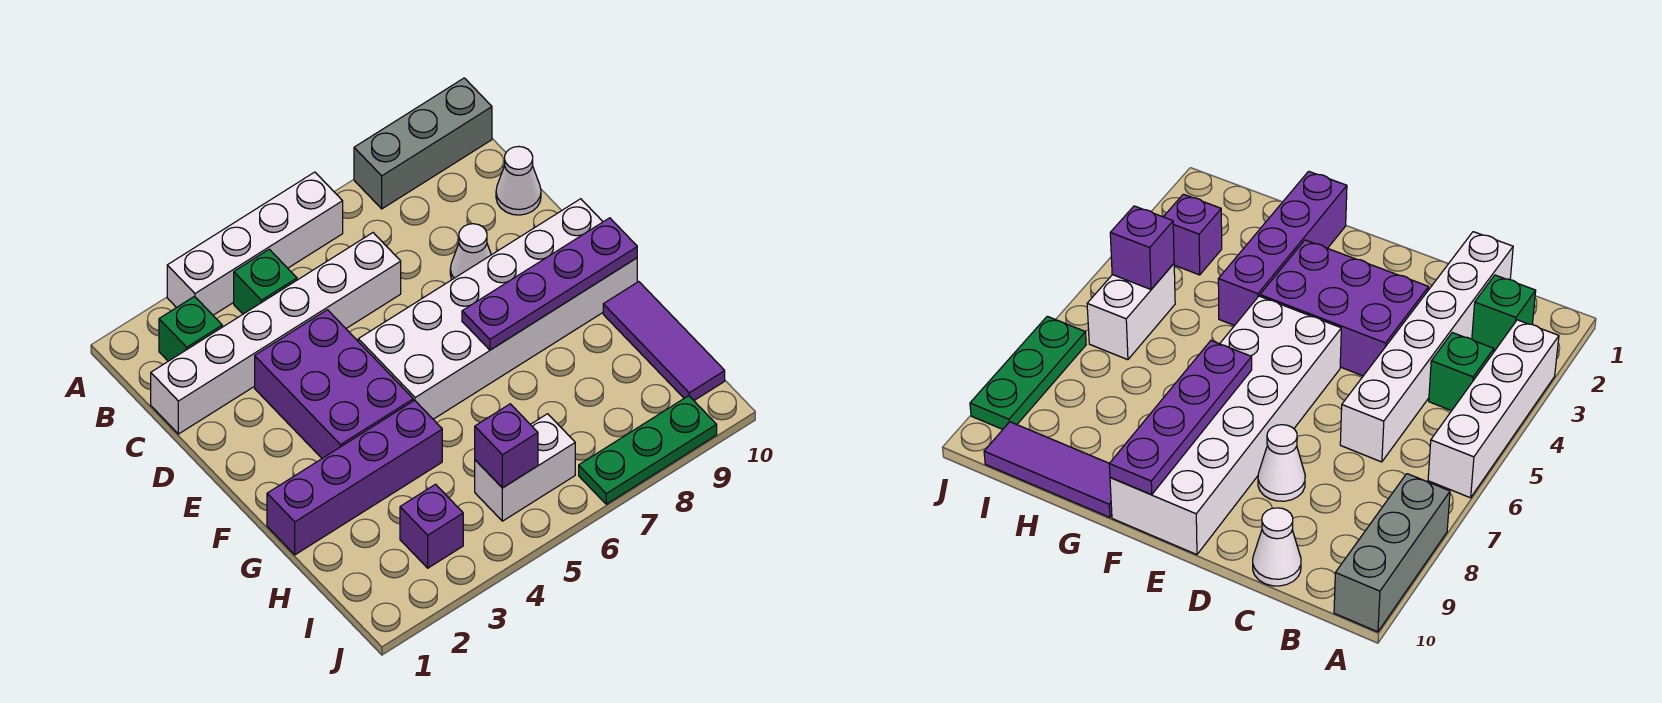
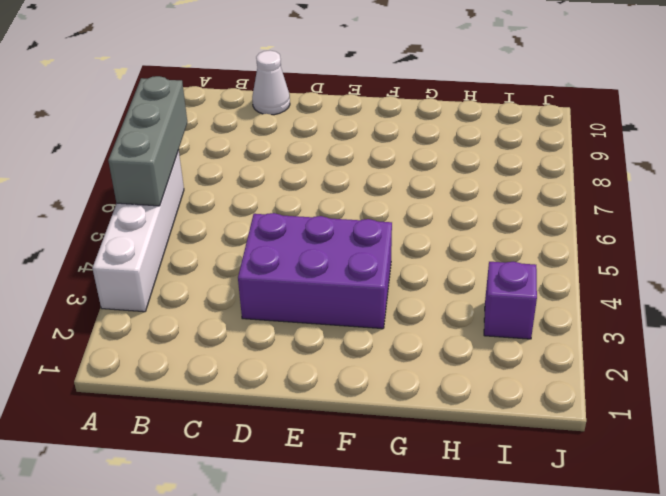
grey 1x3 brick [108,76,187,206] -> grey 1x3 brick moved to [354,78,492,209]
none -> green 1x1 brick [159,297,222,361]
none -> green 1x1 brick [234,249,297,314]
none -> white 1x6 brick [151,233,401,434]

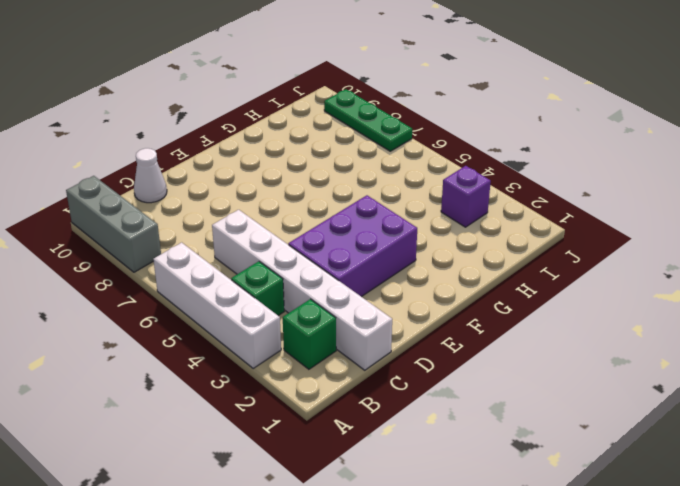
none -> white 1x1 cone [450,224,491,279]
none -> white 2x6 brick [358,199,637,419]
none -> purple 1x4 brick [267,400,442,555]

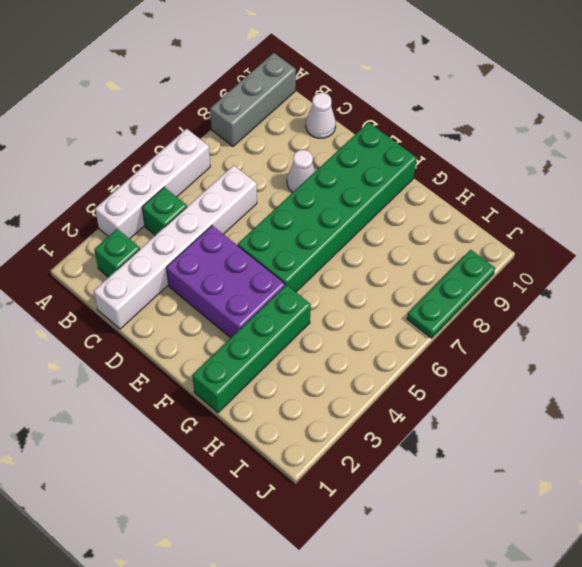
green 2x6 brick [238,122,417,292] -> white 2x6 brick [358,199,637,419]
green 1x4 brick [192,285,311,413] -> purple 1x4 brick [267,400,442,555]
none -> purple 1x3 tile [603,282,725,400]
none -> purple 1x1 brick [400,484,463,568]
none -> white 1x2 brick [475,414,575,521]

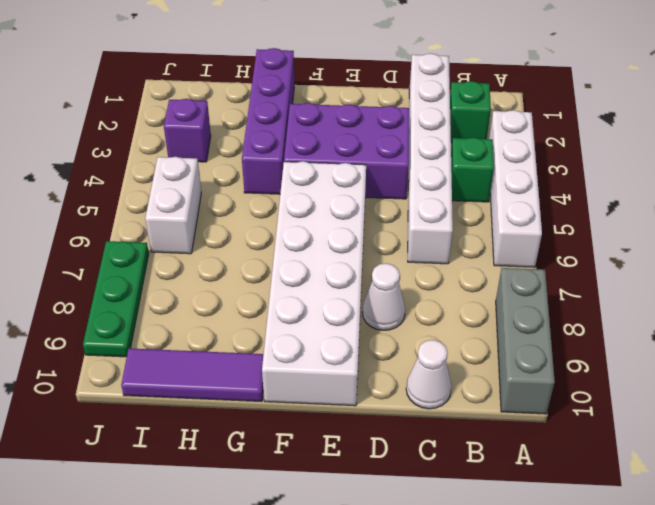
none -> purple 1x4 plate [462,218,637,350]
none -> purple 1x1 brick [475,404,538,488]

